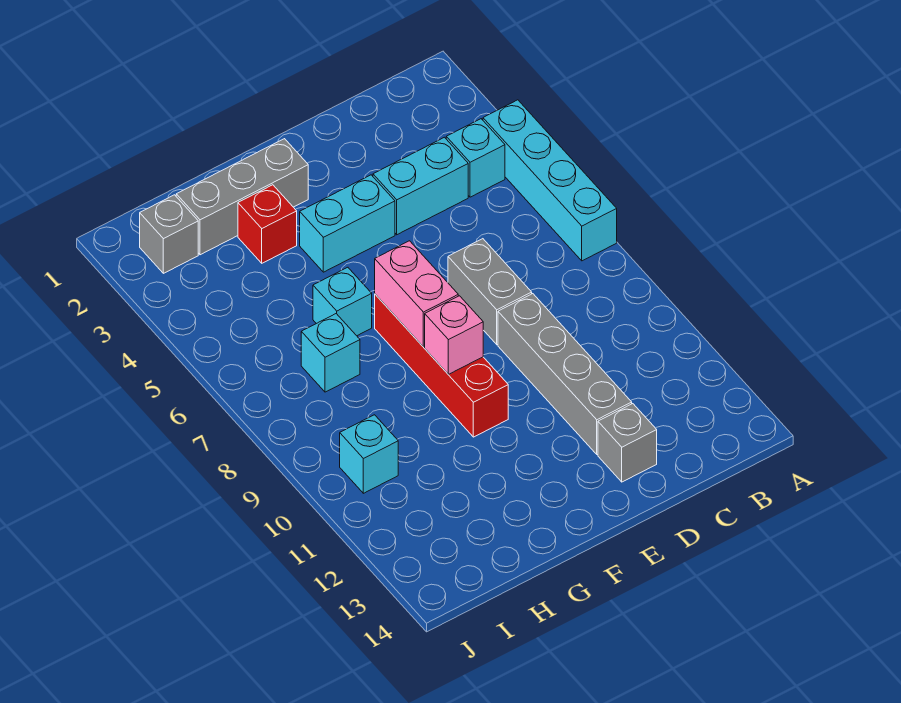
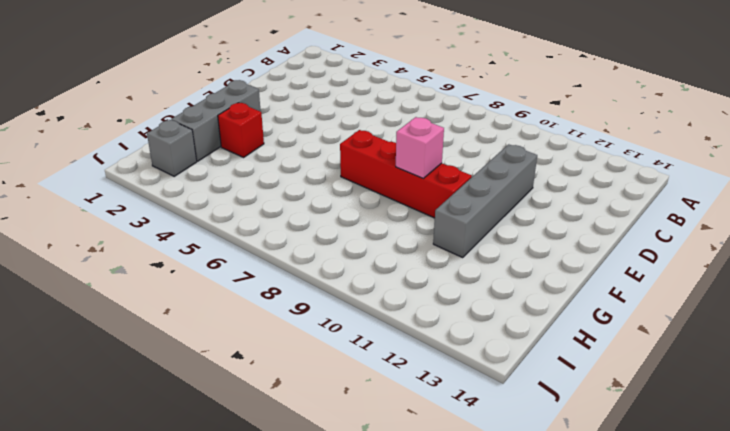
grey 1x4 brick [433,144,537,257] -> grey 1x4 brick turned to [498,294,632,454]
none -> cyan 1x4 brick [483,100,617,261]
none -> cyan 1x1 brick [446,119,505,197]
none -> cyan 1x2 brick [373,137,468,235]

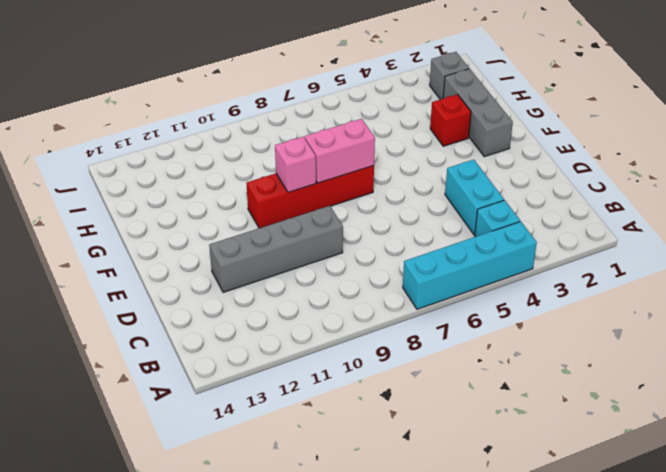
none -> grey 1x2 brick [448,239,532,344]
none -> grey 1x1 brick [598,404,657,482]
none -> cyan 1x2 brick [300,175,395,272]

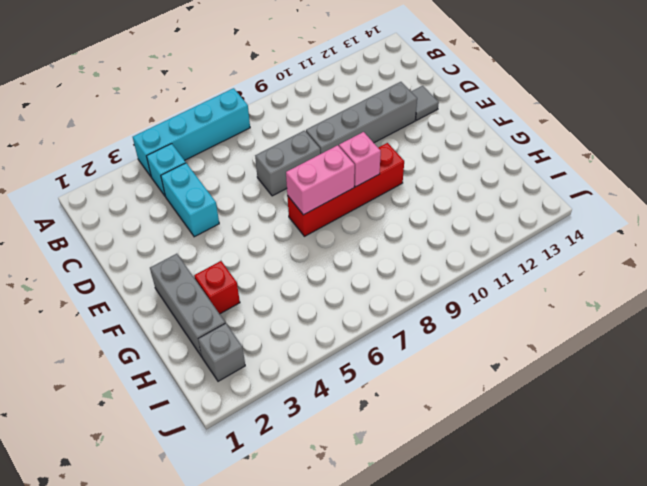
grey 1x1 tile [411,86,439,120] -> grey 1x1 brick [598,404,657,482]
none -> cyan 1x2 brick [300,175,395,272]
none -> cyan 1x1 brick [313,267,372,336]
none -> cyan 1x1 brick [301,314,360,392]

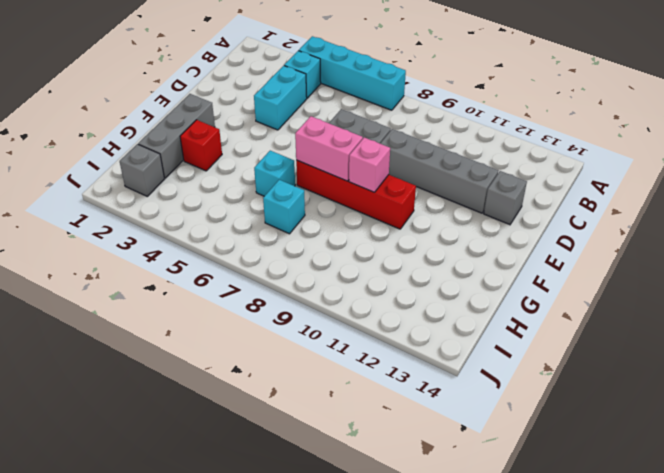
none -> cyan 1x2 brick [300,175,395,272]
none -> cyan 1x1 brick [340,415,398,493]

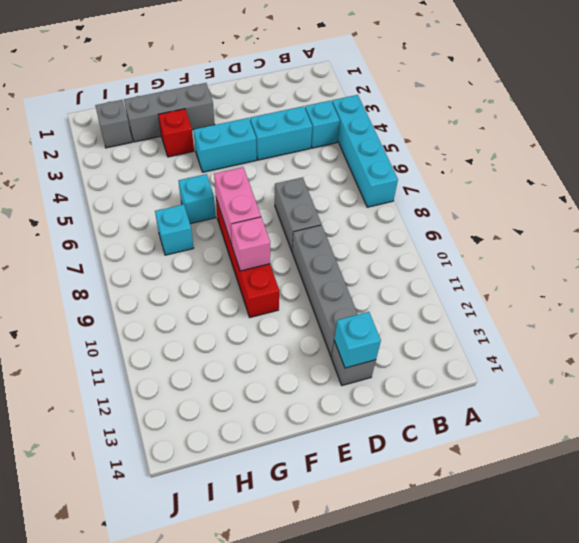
cyan 1x1 brick [334,312,381,368] -> cyan 1x1 brick moved to [340,415,398,493]

